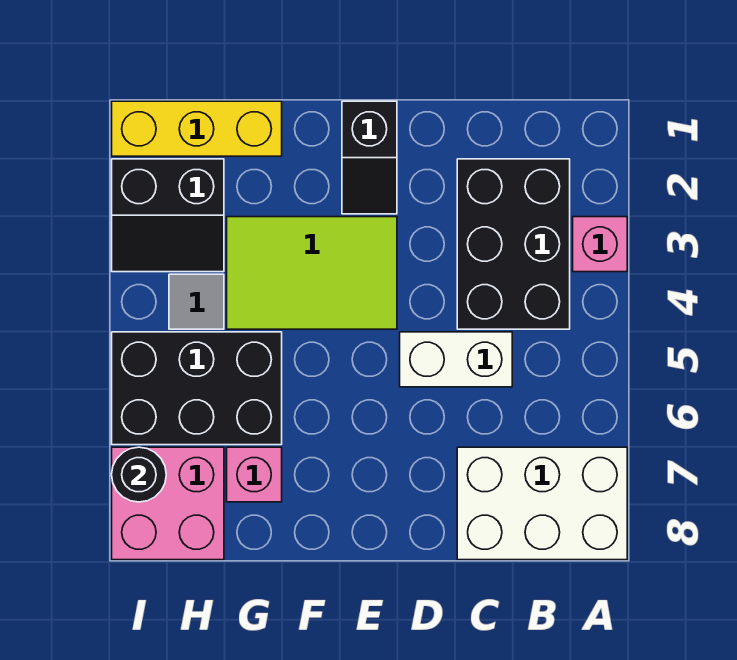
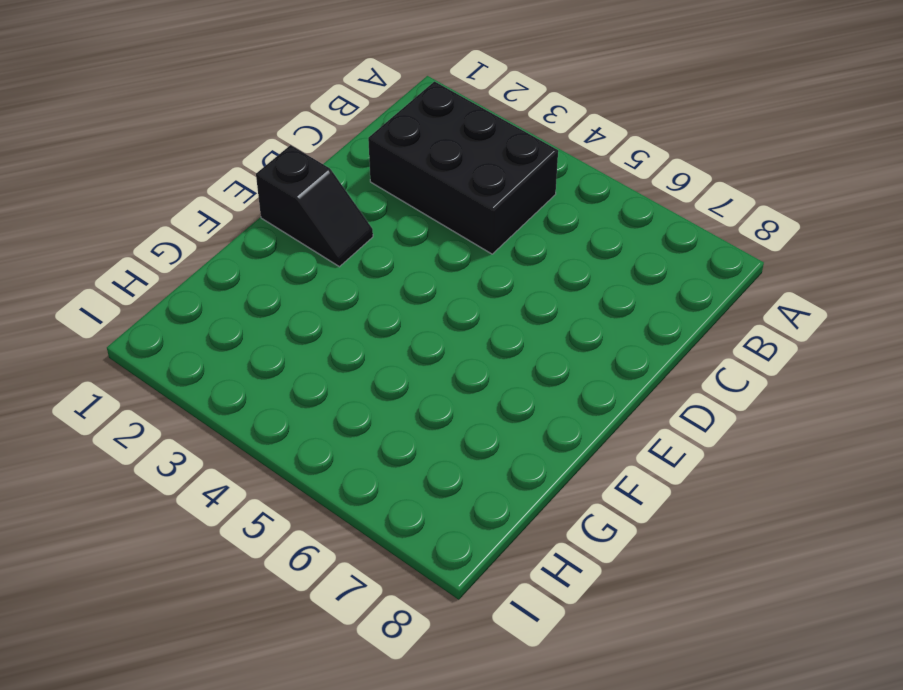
none -> pink 1x1 brick [573,217,627,272]
none -> white 2x3 brick [457,447,627,560]
none -> white 1x2 brick [400,332,512,387]

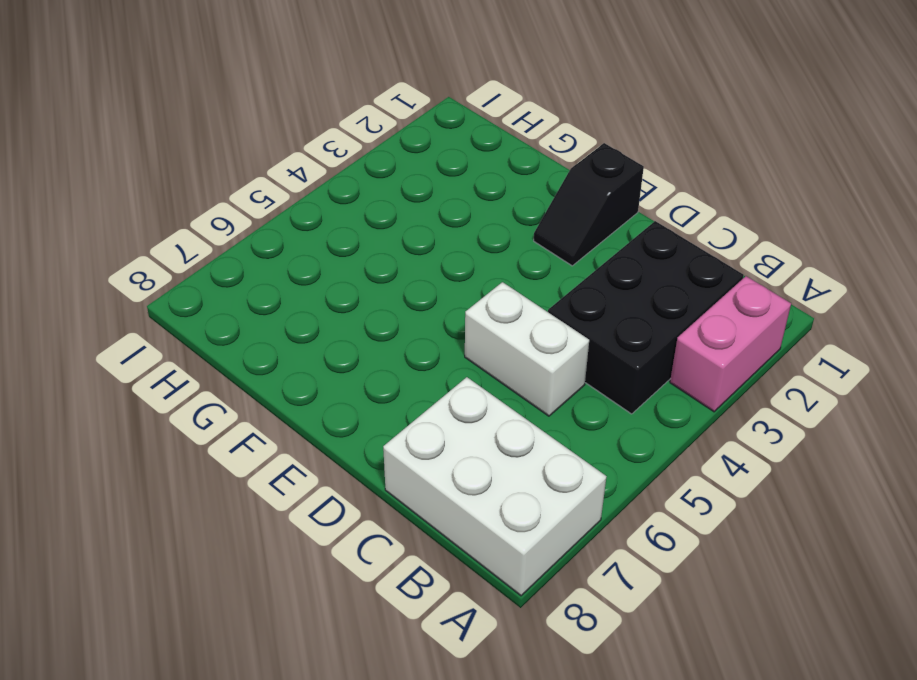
pink 1x2 brick [670,276,791,412] -> pink 1x1 brick [573,217,627,272]
none -> lime 2x3 tile [227,217,397,329]
none -> yellow 1x3 brick [112,101,282,156]
none -> black 2x3 brick [112,332,282,445]

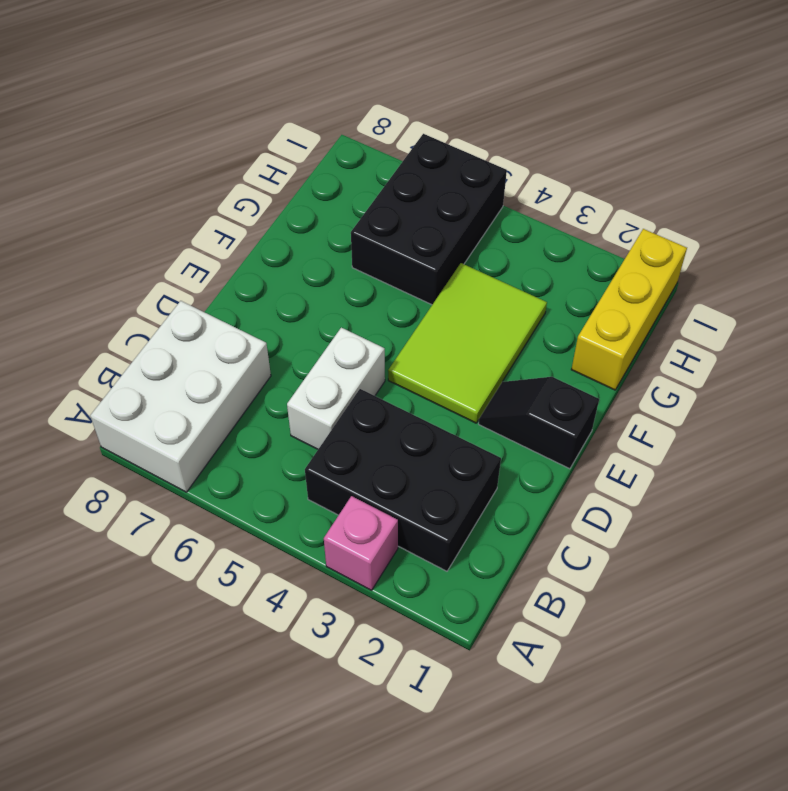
none -> pink 1x1 brick [227,447,282,502]
none -> black 2x2 slope [112,159,224,272]
none -> grey 1x1 tile [169,274,224,329]

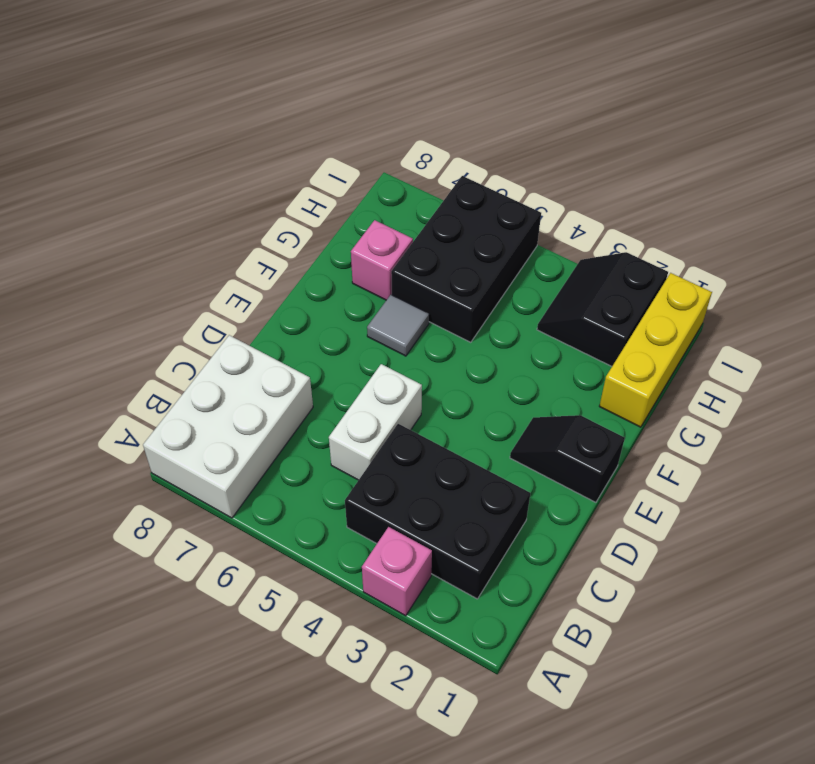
grey 1x1 tile [367,295,429,356] -> grey 1x1 tile moved to [169,274,224,329]
none -> lime 2x3 tile [227,217,397,329]
none -> pink 2x2 brick [112,447,224,560]
none -> black 1x1 round brick [112,447,166,502]

